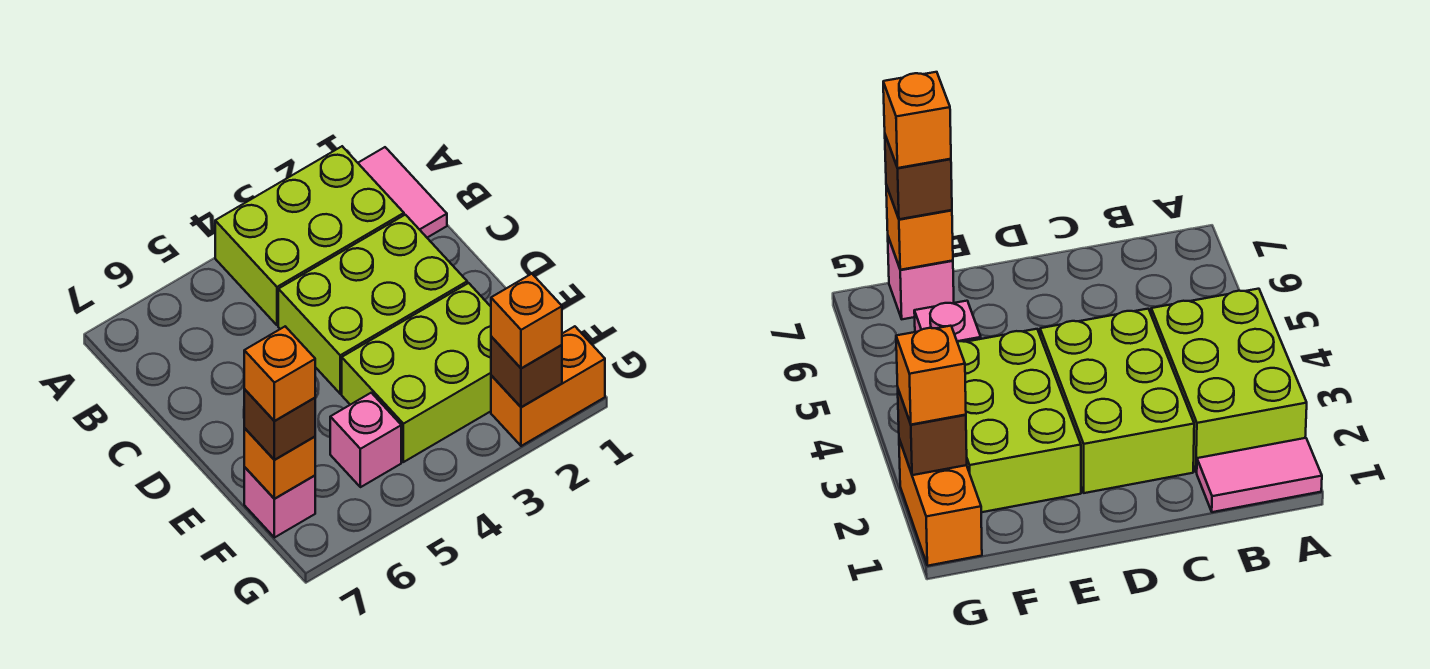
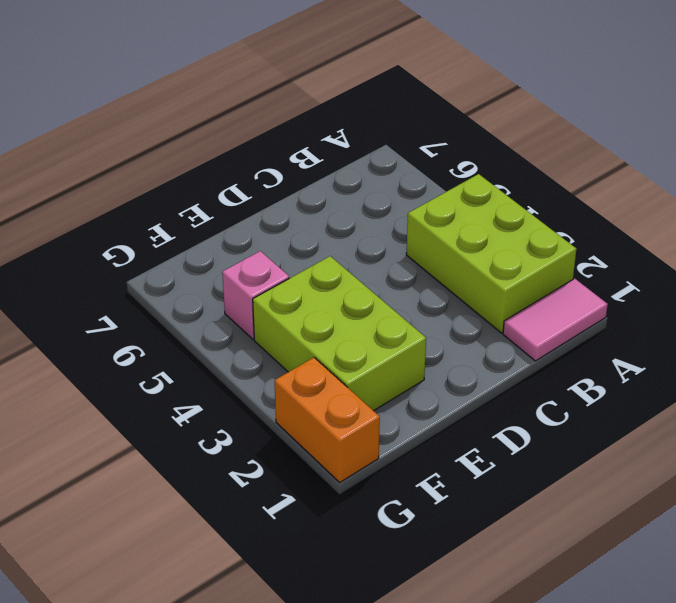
none -> lime 2x3 brick [278,215,467,394]
none -> pink 1x1 brick [244,467,315,538]
none -> orange 1x1 brick [244,428,315,499]

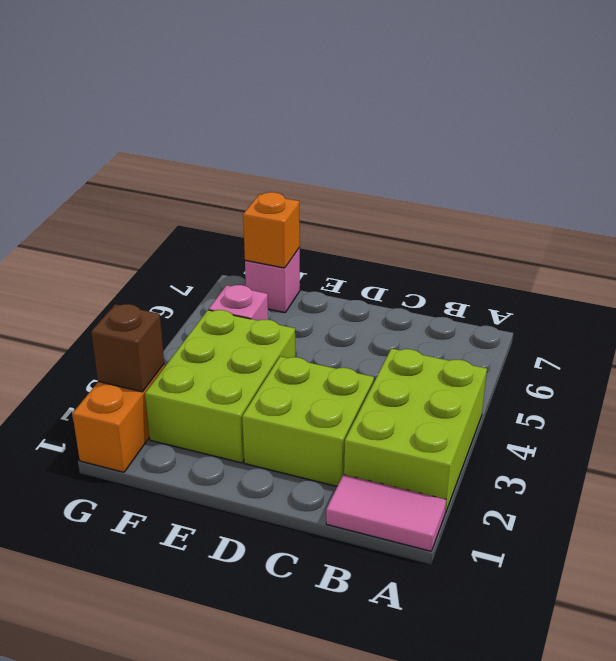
lime 2x2 brick [242,356,374,486] -> lime 2x3 brick [278,215,467,394]
none -> brown 1x1 brick [244,389,315,460]
none -> orange 1x1 brick [491,274,562,368]
none -> orange 1x1 brick [244,326,315,421]

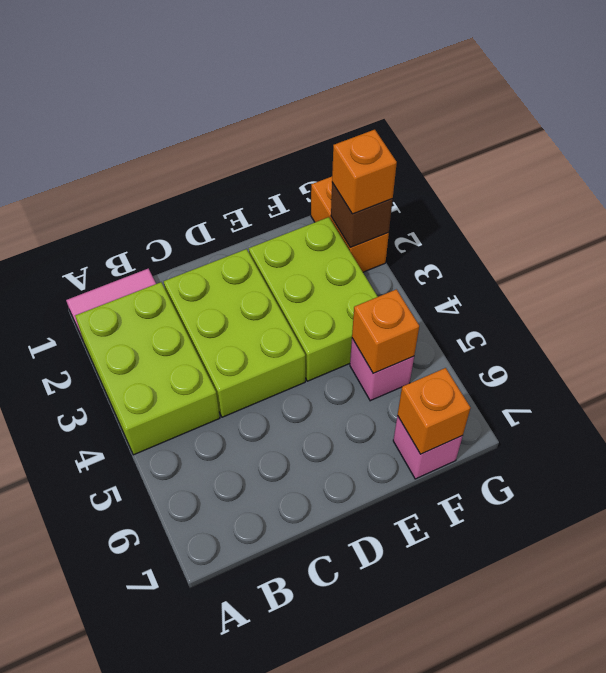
orange 1x1 brick [352,289,419,373] -> orange 1x1 brick moved to [244,326,315,421]
none -> brown 1x1 brick [244,389,315,460]

